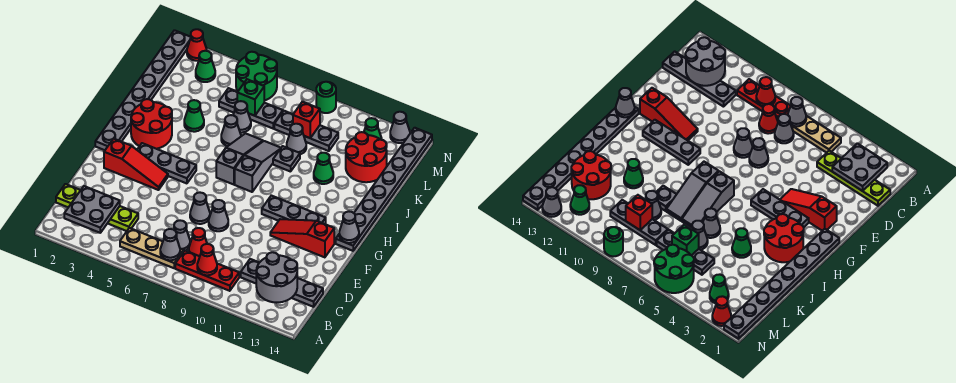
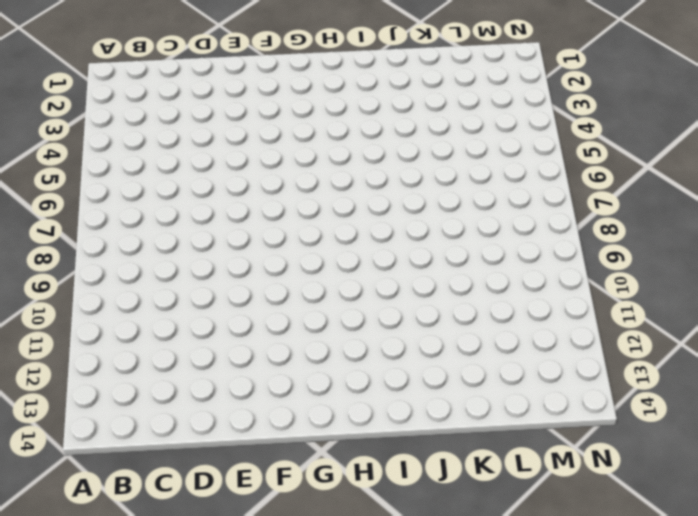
none -> tan 1x3 plate [120,228,184,268]
none -> red 1x3 plate [175,251,239,291]
none -> lime 1x4 plate [56,184,138,231]
none -> grey 1x1 cone [174,220,190,251]

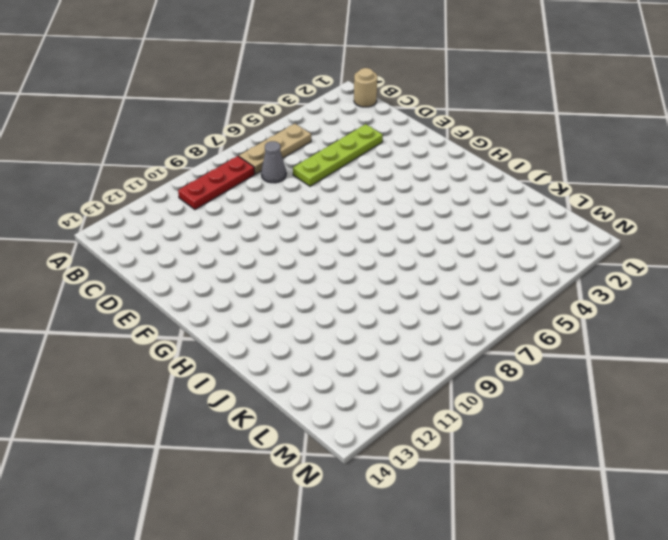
tan 1x1 round brick [354,68,377,107] -> none
lime 1x4 plate [293,124,383,186] -> lime 1x4 plate moved to [56,184,138,231]
none -> red 1x1 cone [189,228,207,256]
none -> grey 1x4 plate [241,259,323,307]
none -> grey 1x1 cone [190,193,210,224]
none -> grey 1x1 cone [209,200,228,231]

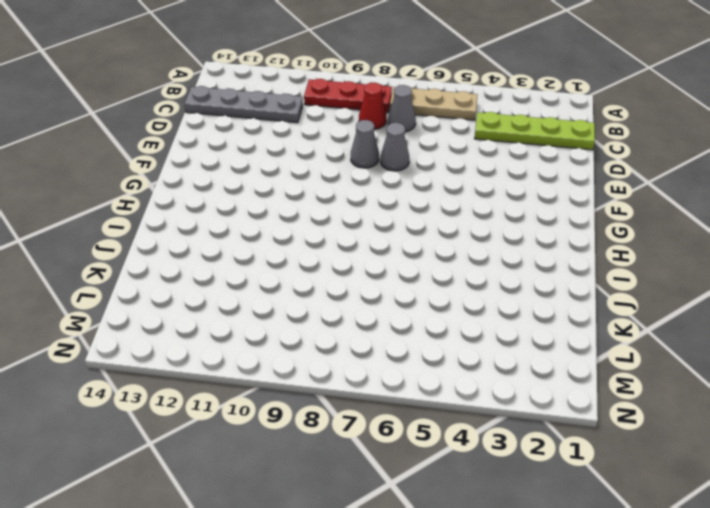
none -> red 1x3 slope [104,138,168,190]
none -> red 1x3 slope [270,219,334,257]
none -> grey 1x8 plate [95,30,191,150]
none -> grey 1x3 plate [137,143,196,183]

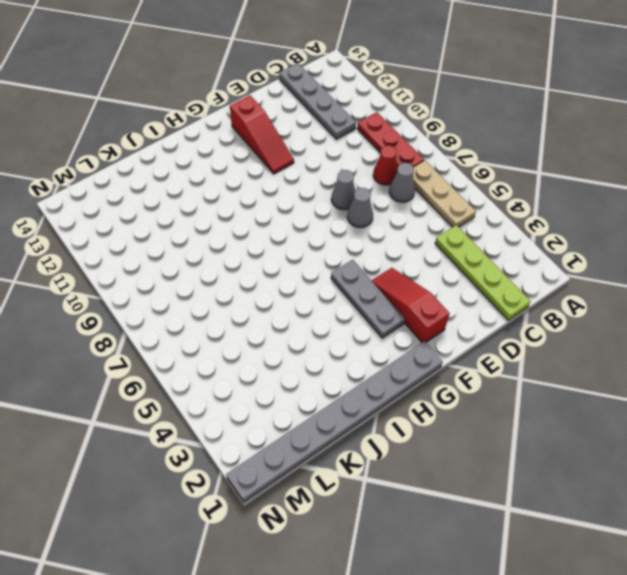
none -> grey 1x3 plate [262,196,326,224]
none -> grey 1x8 plate [336,128,432,251]
none -> red 2x2 round brick [131,99,172,149]
none -> grey 1x3 slope [216,133,263,185]

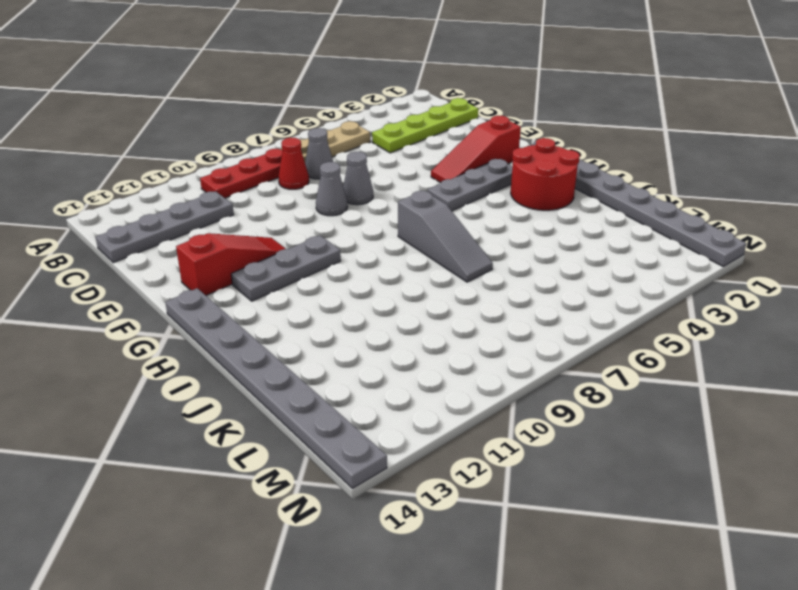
none -> grey 1x3 slope [235,141,281,192]
none -> green 1x1 cone [184,100,204,132]
none -> grey 1x1 cone [221,115,241,146]
none -> grey 1x1 plate [273,146,300,172]

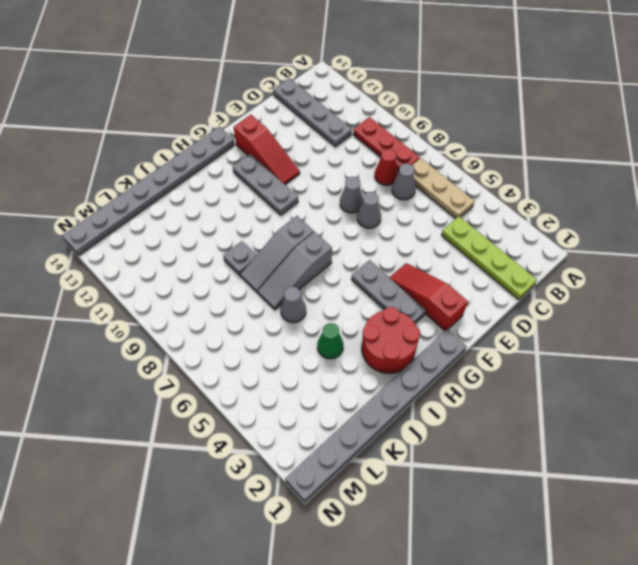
none -> green 1x1 cone [314,153,333,184]
none -> grey 1x1 cone [233,101,251,133]
none -> grey 1x1 cone [287,124,306,154]
none -> red 2x2 round brick [346,132,387,182]

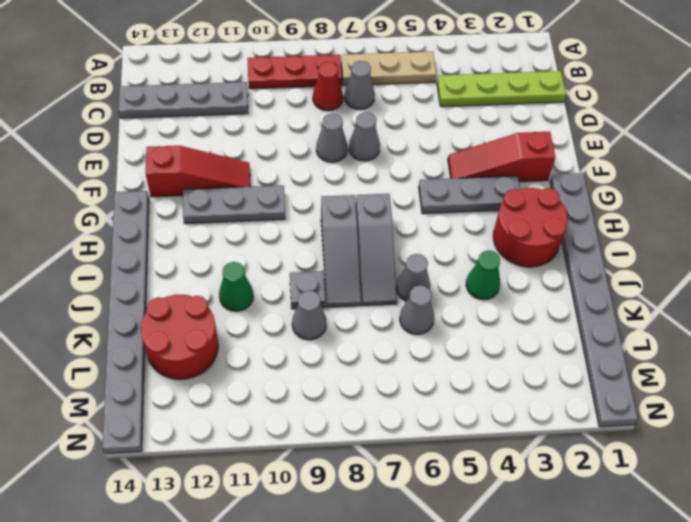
none -> grey 1x3 plate [219,88,283,128]
none -> grey 1x3 plate [274,111,338,151]
none -> green 1x1 cone [196,51,215,82]
none -> green 2x2 round brick [236,52,277,101]

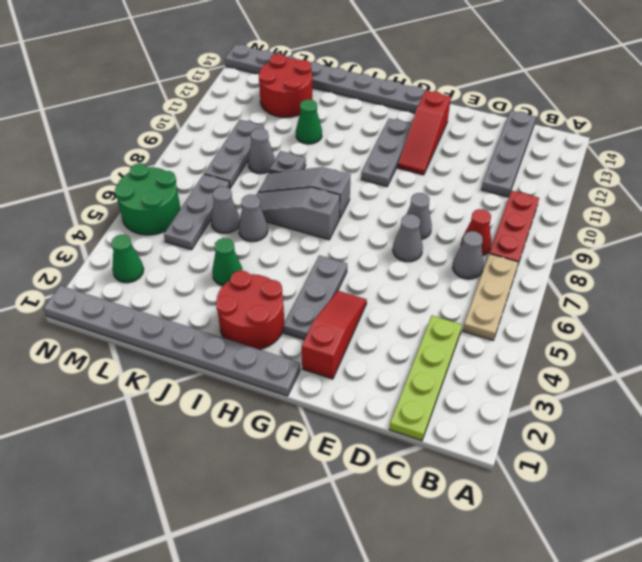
none -> green 1x1 cone [364,118,382,140]
none -> red 1x1 cone [187,29,207,61]
none -> green 1x1 round brick [316,82,336,113]
none -> grey 1x1 cone [390,112,410,143]

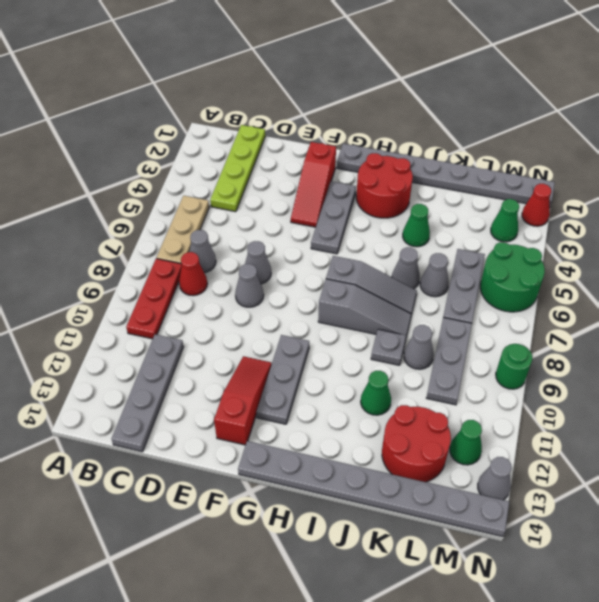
none -> grey 2x2 plate [64,186,120,233]
none -> grey 1x1 cone [160,229,180,260]
none -> red 1x1 cone [197,244,217,275]
none -> grey 2x2 round brick [256,252,297,303]

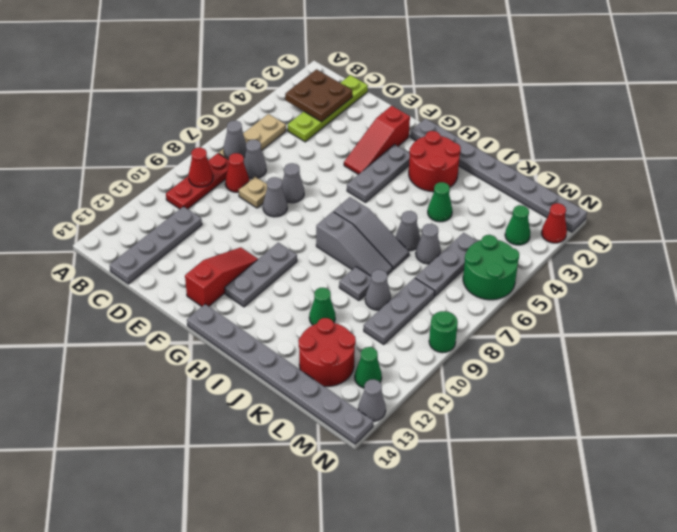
brown 2x2 plate [285,69,352,122] -> grey 2x2 plate [64,186,120,233]
tan 1x1 plate [239,177,267,208] -> none
none -> grey 2x2 round brick [256,252,297,303]
none -> grey 1x1 cone [339,212,359,243]
none -> green 1x1 brick [237,79,264,116]
none -> red 1x1 brick [293,102,320,138]

